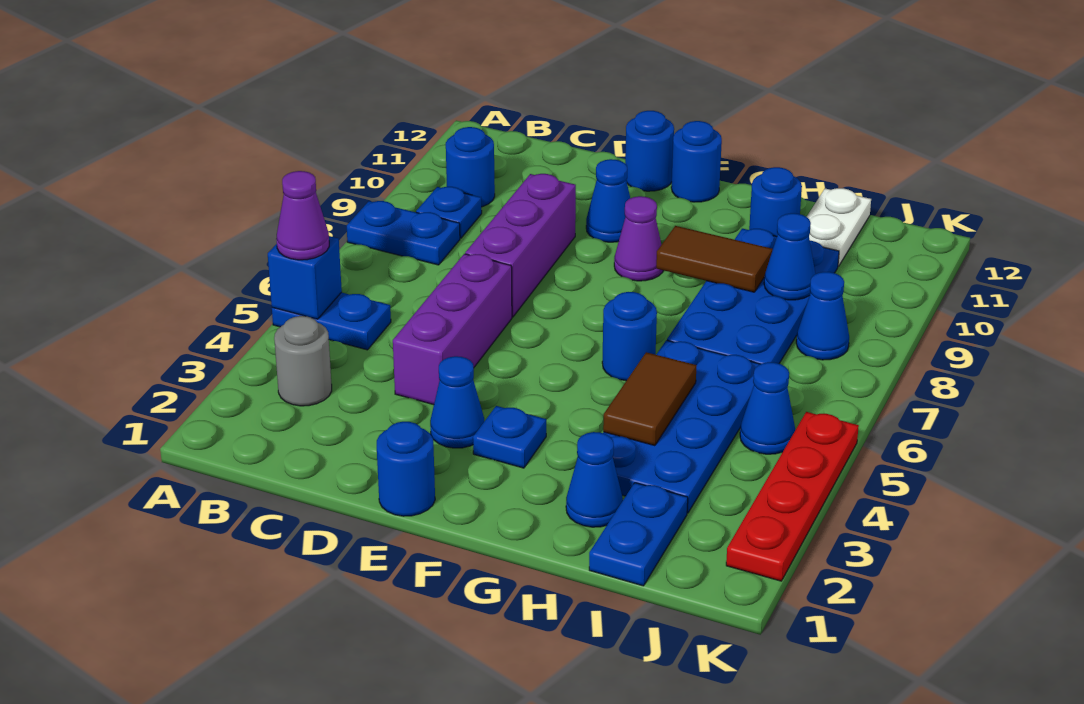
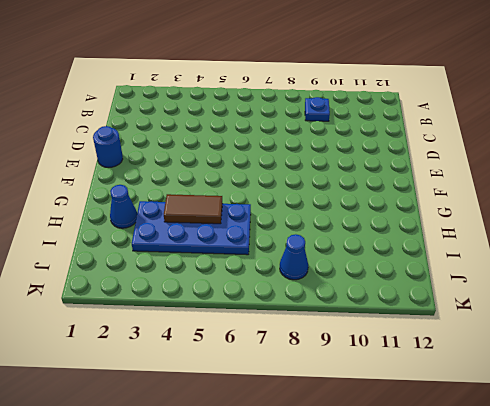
none -> blue 1x2 plate [272,292,391,350]
none -> blue 1x2 plate [347,201,460,265]
none -> grey 1x1 round brick [274,316,332,406]

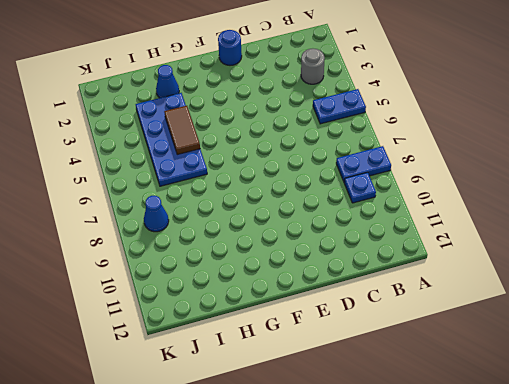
none -> blue 1x1 round brick [446,127,495,207]
none -> purple 1x3 brick [393,254,512,405]
none -> purple 1x3 brick [465,174,576,317]

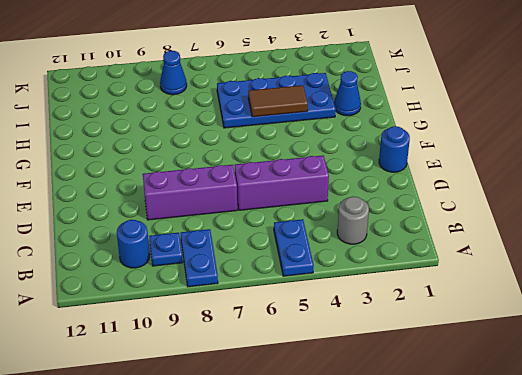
none -> blue 1x1 cone [430,356,484,448]
none -> blue 1x1 cone [586,159,630,242]
none -> blue 1x1 round brick [625,111,674,191]

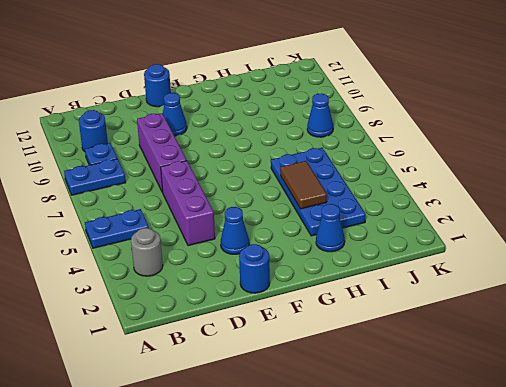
none -> blue 1x1 plate [473,406,546,468]
none -> purple 1x1 cone [614,196,663,281]
none -> blue 1x1 round brick [671,121,722,202]

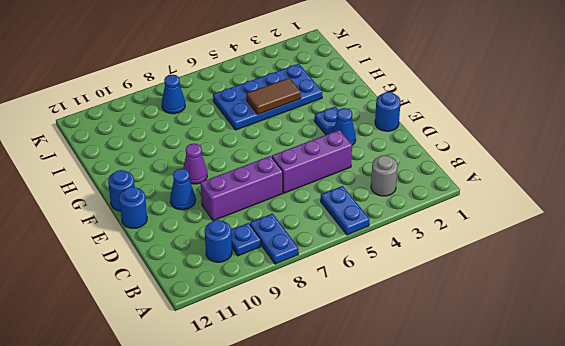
none -> blue 1x1 round brick [602,292,657,381]
none -> blue 1x1 cone [566,432,623,527]
none -> blue 2x4 plate [667,229,839,364]

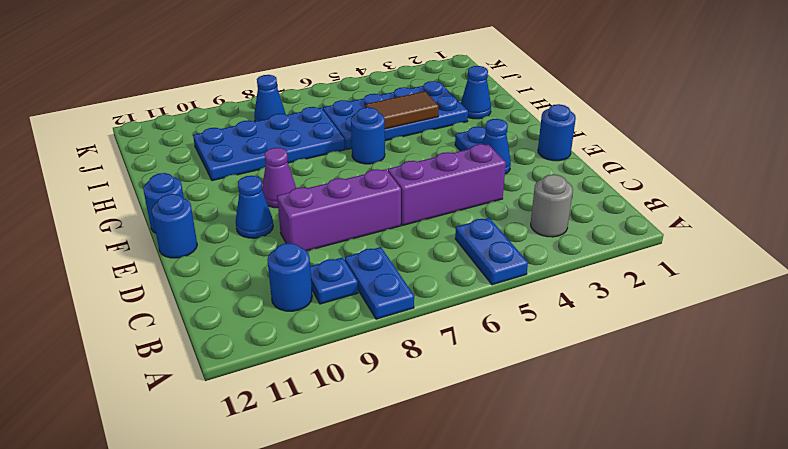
none -> blue 1x1 round brick [749,167,802,236]
none -> blue 1x2 plate [589,483,688,586]
none -> white 1x2 plate [807,188,871,267]

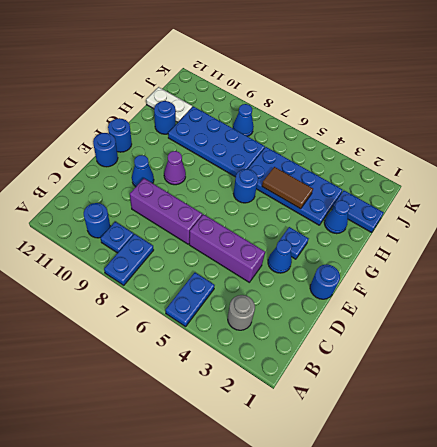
none -> blue 1x1 cone [740,362,795,454]
none -> red 1x4 plate [726,412,859,581]
none -> blue 1x1 brick [268,236,342,319]

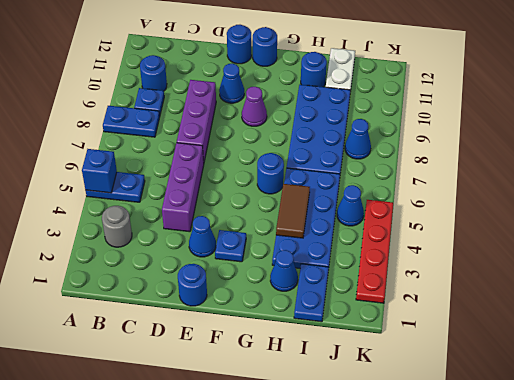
none -> brown 1x2 tile [656,226,773,292]
none -> blue 1x1 cone [764,213,815,300]
none -> purple 1x1 cone [276,171,329,260]

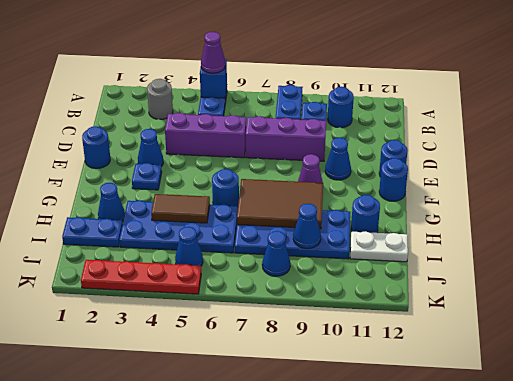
brown 2x3 tile [237,179,323,229] -> brown 1x2 tile [656,226,773,292]

